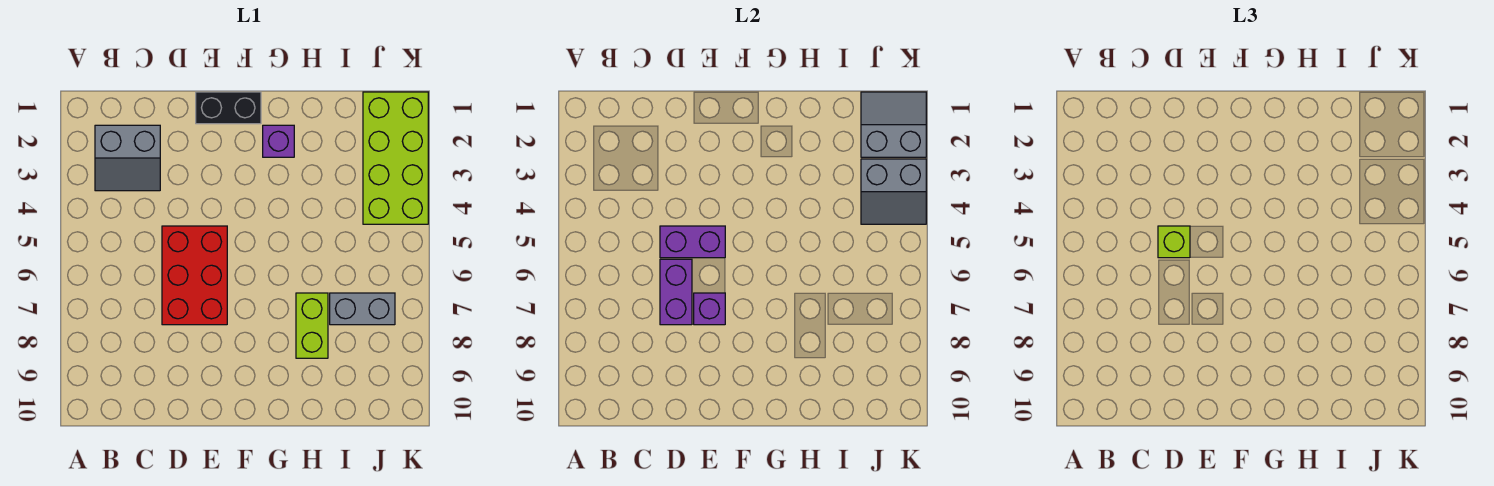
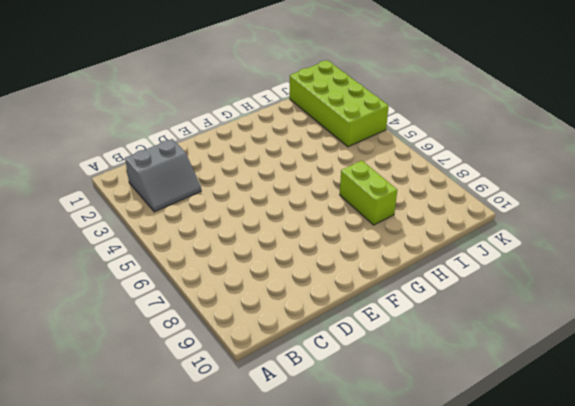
none -> red 2x3 brick [162,226,227,325]
none -> black 1x2 brick [196,92,261,124]
none -> purple 1x1 brick [263,125,294,157]

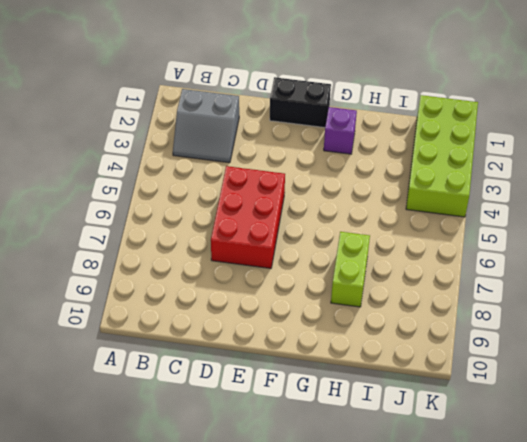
none -> grey 1x2 brick [330,293,395,325]
none -> purple 1x2 brick [660,226,725,258]
none -> purple 1x2 brick [660,259,692,325]

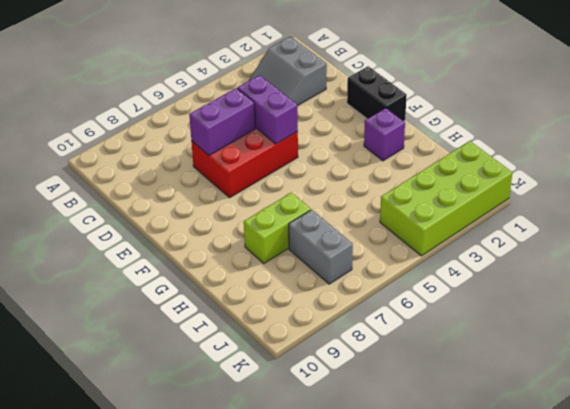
none -> purple 1x1 brick [694,293,725,325]
none -> grey 2x2 slope [861,92,926,157]
none -> grey 2x2 slope [861,159,926,224]

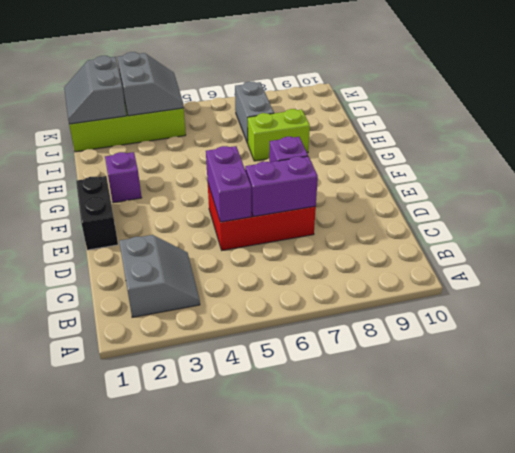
none -> lime 1x1 brick [1158,226,1190,258]

